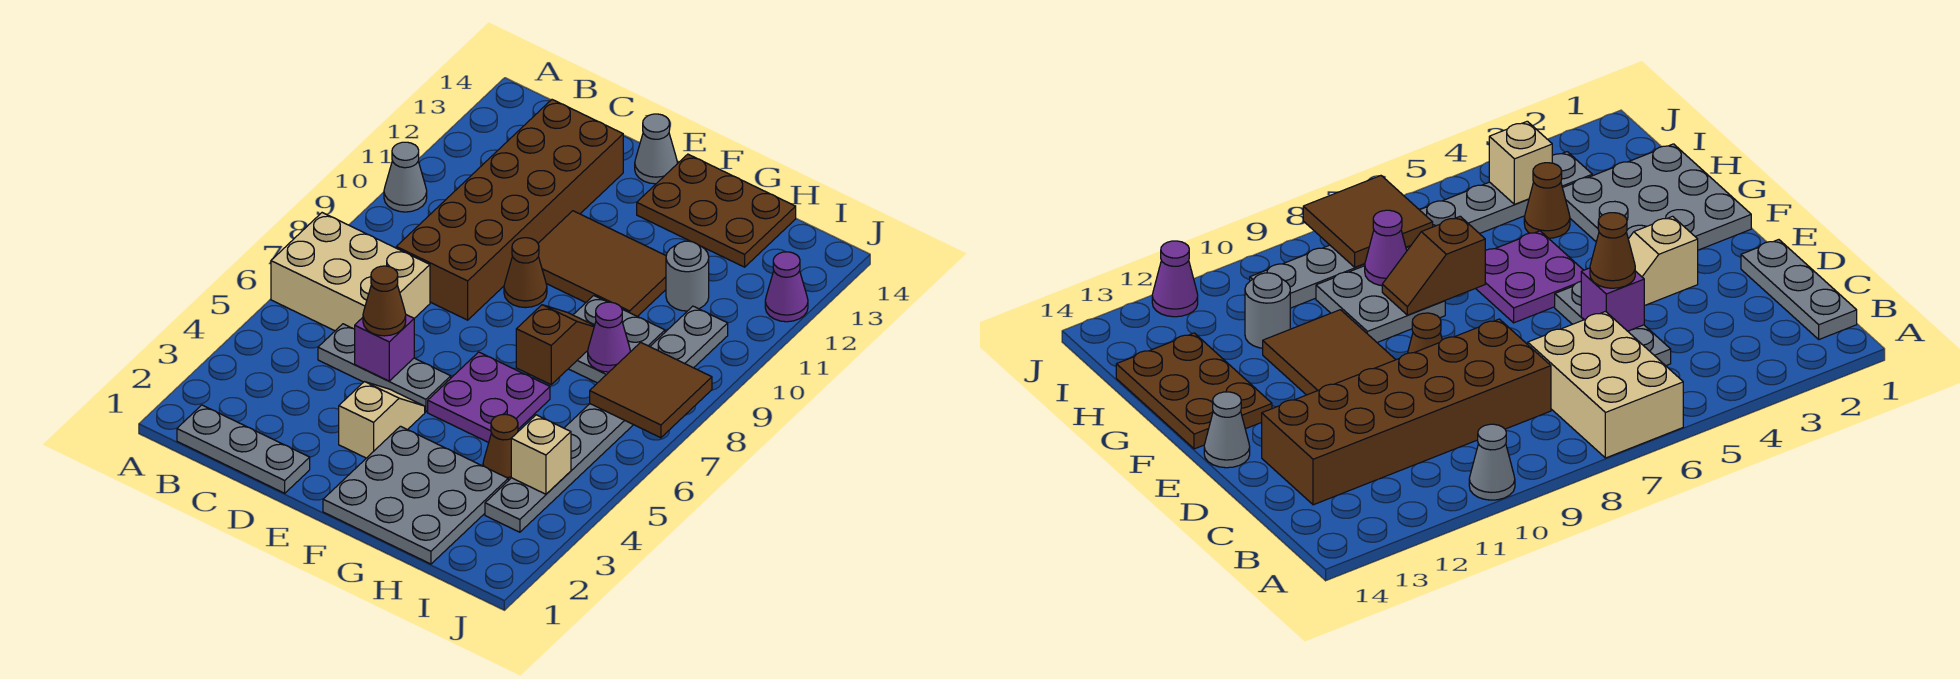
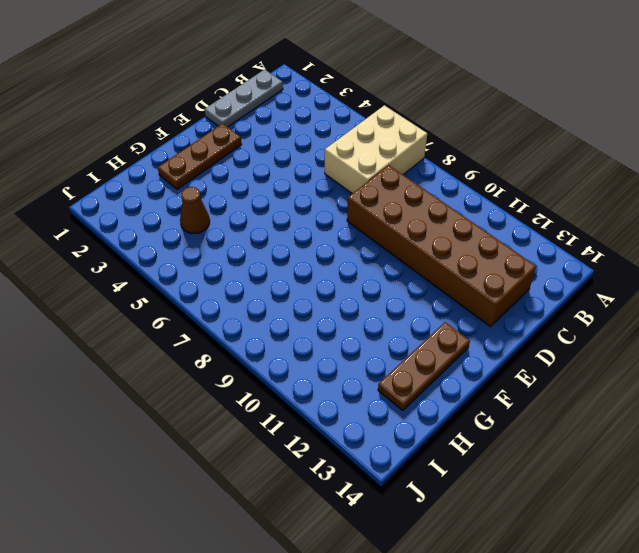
brown 1x3 plate [158,123,242,189] -> grey 3x3 plate [323,426,508,564]
brown 1x3 plate [378,322,470,411] -> brown 2x3 plate [637,154,796,267]
none -> grey 1x1 cone [384,142,427,212]
none -> grey 1x3 plate [318,324,451,412]
none -> tan 1x2 slope [339,382,425,458]

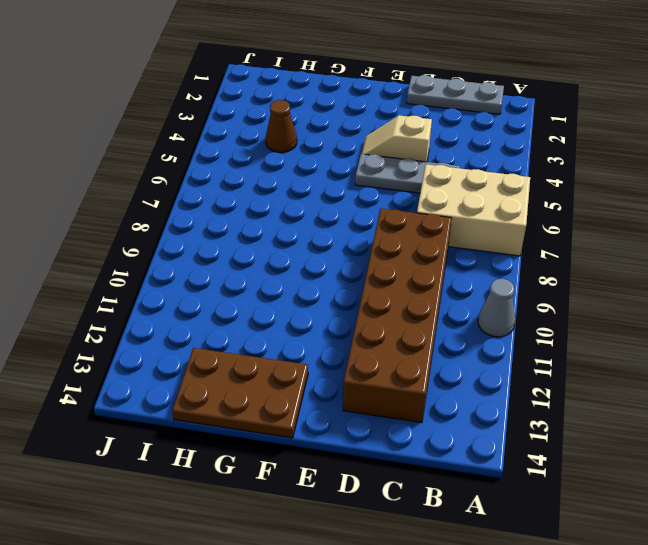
tan 1x2 slope [362,115,432,162] -> tan 1x2 slope turned to [339,382,425,458]
none -> brown 1x1 cone [504,238,547,308]
none -> brown 2x3 tile [538,211,666,316]
none -> grey 1x1 cone [635,114,677,184]

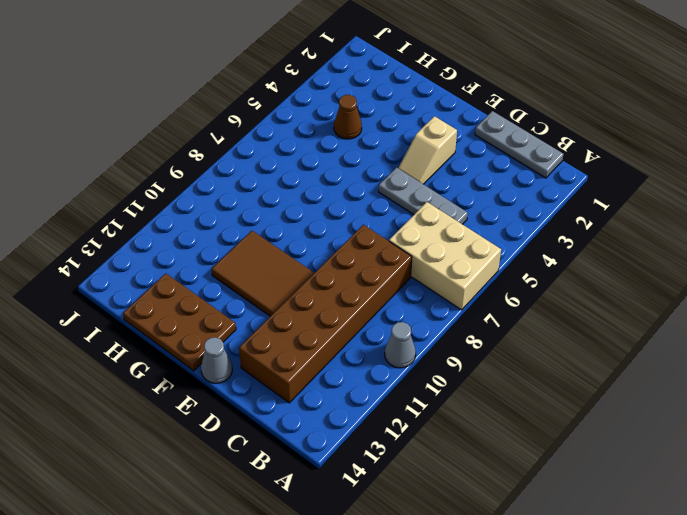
none -> brown 1x1 cone [504,238,547,308]
none -> grey 3x3 plate [323,426,508,564]
none -> purple 2x2 plate [428,352,550,443]

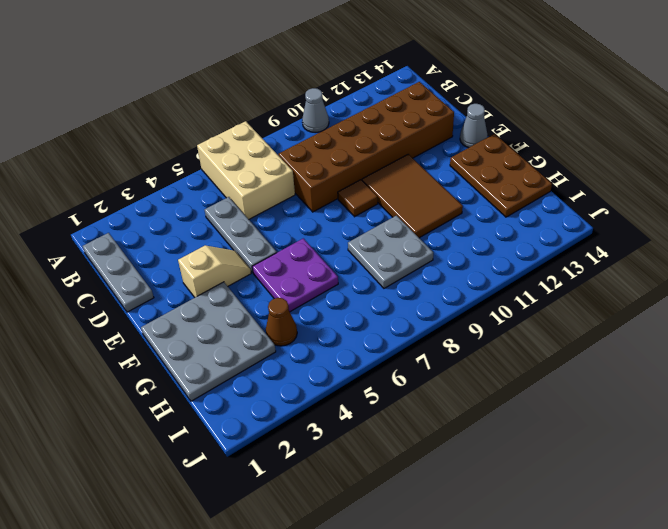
brown 1x1 tile [338,180,378,217] -> brown 1x1 cone [504,238,547,308]
none -> grey 1x1 round brick [666,241,709,311]
none -> grey 1x8 plate [485,306,728,532]
none -> purple 1x1 cone [765,252,808,322]

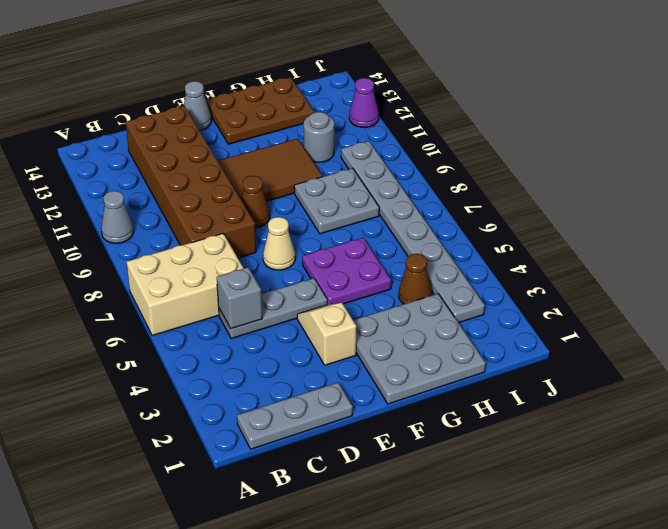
grey 1x1 brick [217,267,262,329] -> none
tan 1x1 cone [263,217,295,270] -> none
none -> purple 1x1 brick [355,315,414,381]
none -> brown 1x2 slope [516,305,594,385]
none -> purple 1x1 cone [588,302,630,372]

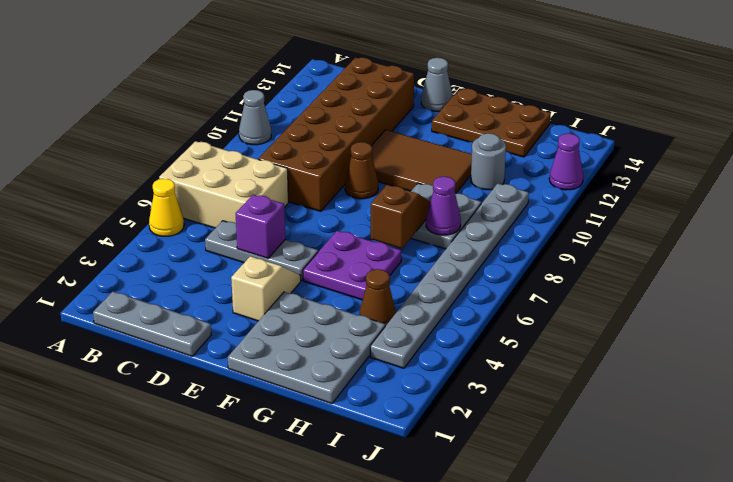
yellow 1x1 cone [149,179,184,236] -> none
none -> tan 1x1 brick [511,415,571,494]
none -> brown 2x2 tile [590,342,712,438]
none -> brown 1x1 cone [363,266,406,336]

